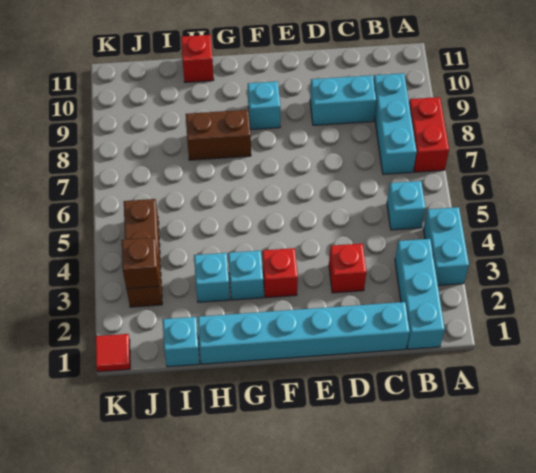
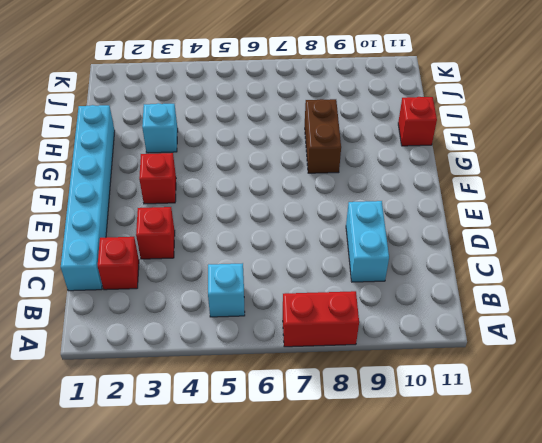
red 1x1 brick [98,237,139,290] -> none
none -> cyan 1x2 brick [423,207,469,285]
none -> cyan 1x3 brick [395,239,445,349]
none -> cyan 1x3 brick [374,73,417,174]

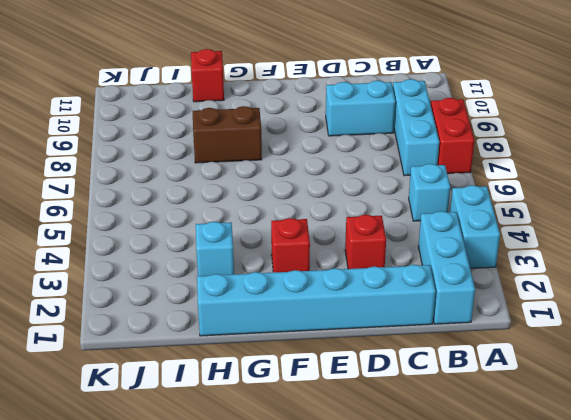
none -> cyan 1x1 brick [248,81,280,130]
none -> cyan 1x1 brick [228,251,263,300]
none -> cyan 1x1 brick [163,317,200,367]

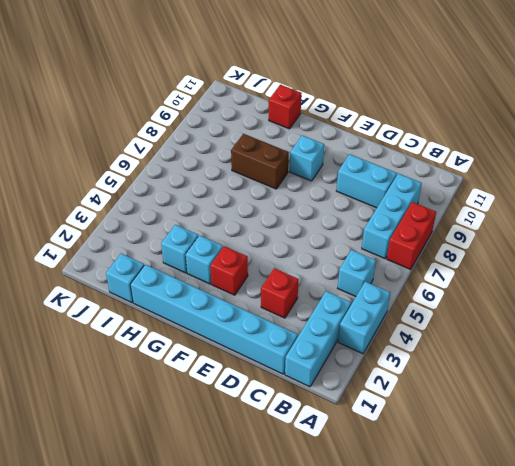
none -> brown 1x3 brick [124,199,162,307]
none -> red 1x1 tile [95,334,130,372]
none -> brown 1x1 brick [122,238,159,289]

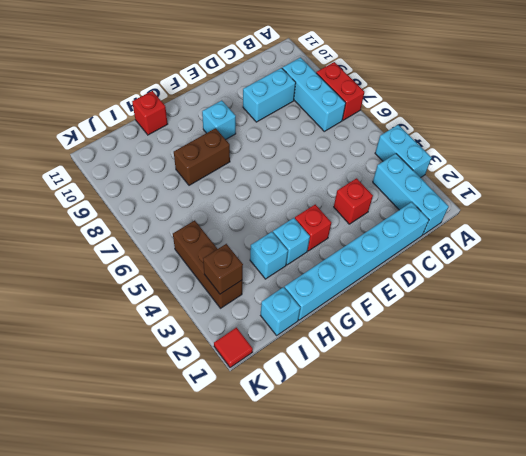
none -> cyan 1x1 brick [387,181,425,230]

